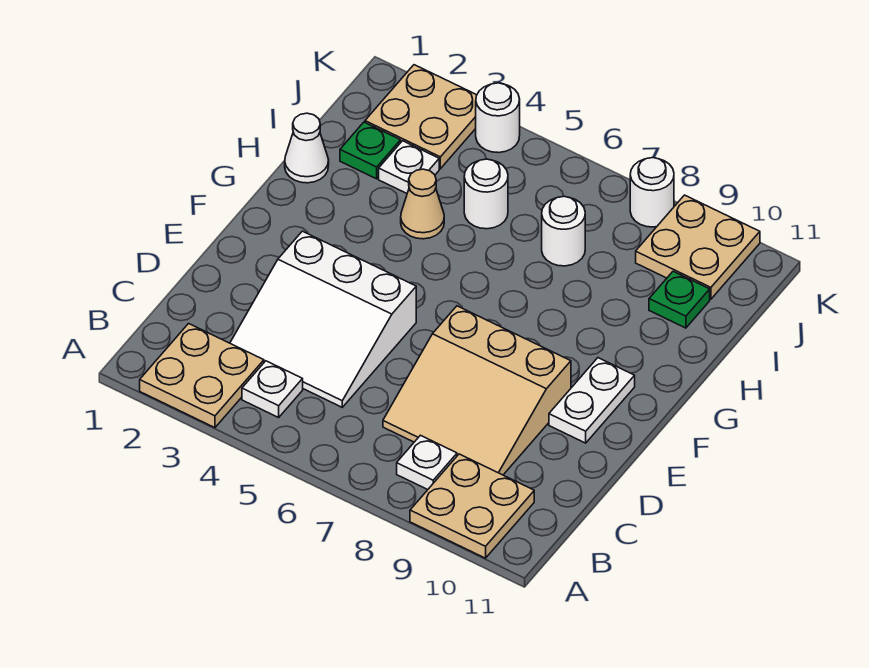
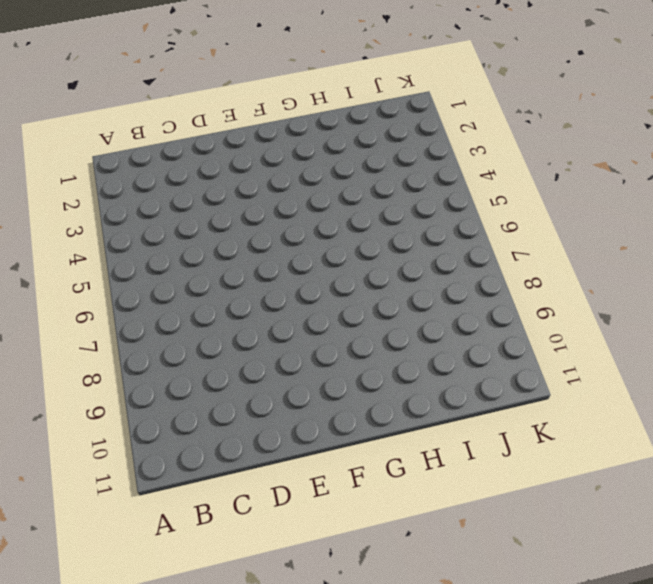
none -> tan 2x2 plate [140,324,264,428]
none -> tan 2x2 plate [410,454,534,558]
none -> white 1x1 plate [242,361,303,417]

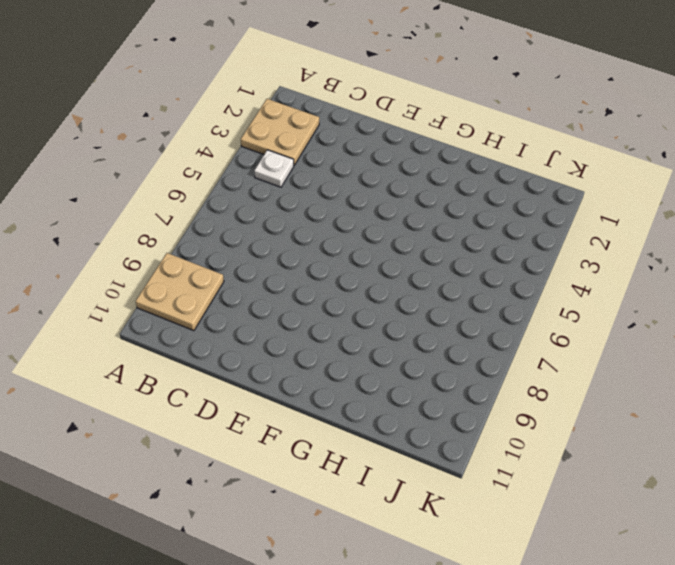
none -> white 1x1 plate [397,435,457,490]
none -> white 3x3 slope [230,231,416,407]
none -> tan 3x3 slope [383,306,571,475]

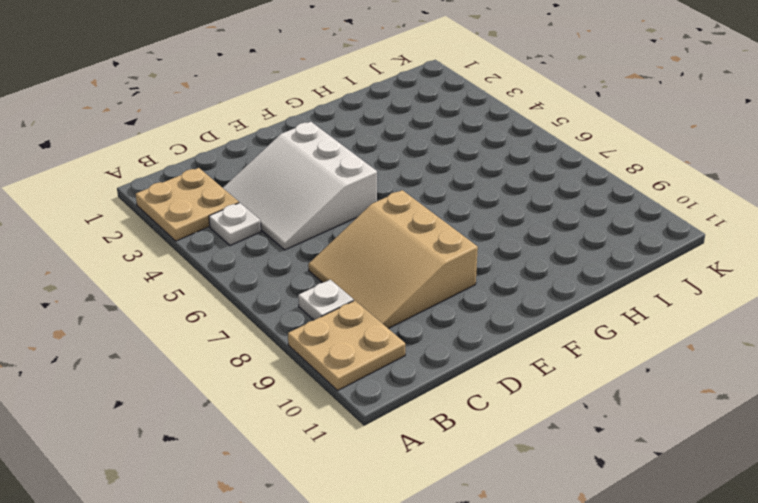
none -> white 1x2 plate [549,358,635,443]
none -> white 1x1 cone [285,113,329,183]
none -> tan 1x1 cone [401,169,444,239]

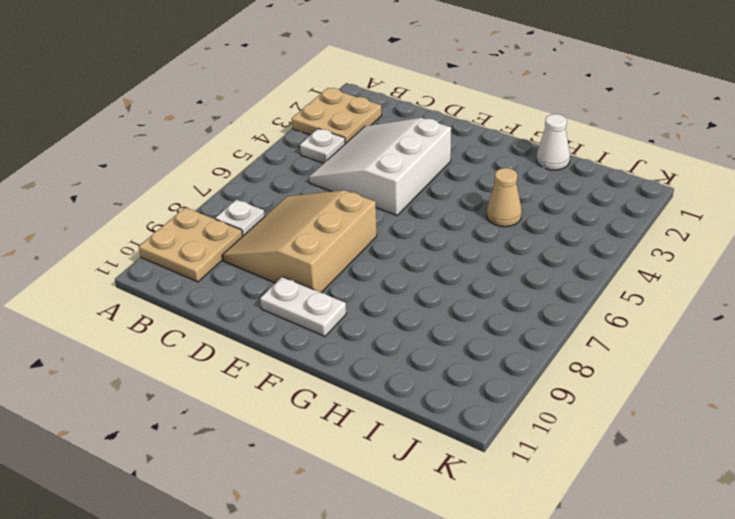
none -> green 1x1 plate [340,122,401,179]
none -> white 1x1 plate [379,141,439,193]
none -> white 1x1 round brick [464,159,508,229]

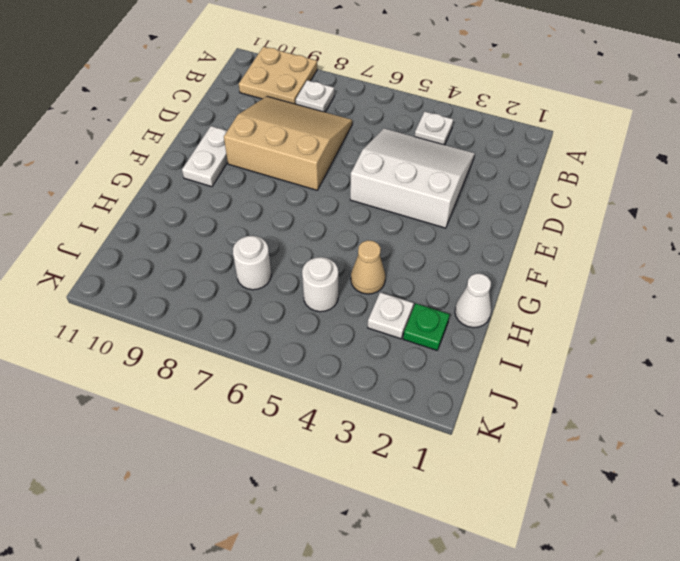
none -> tan 2x2 plate [140,324,264,428]
none -> green 1x1 plate [649,271,710,328]
none -> tan 2x2 plate [365,65,477,169]

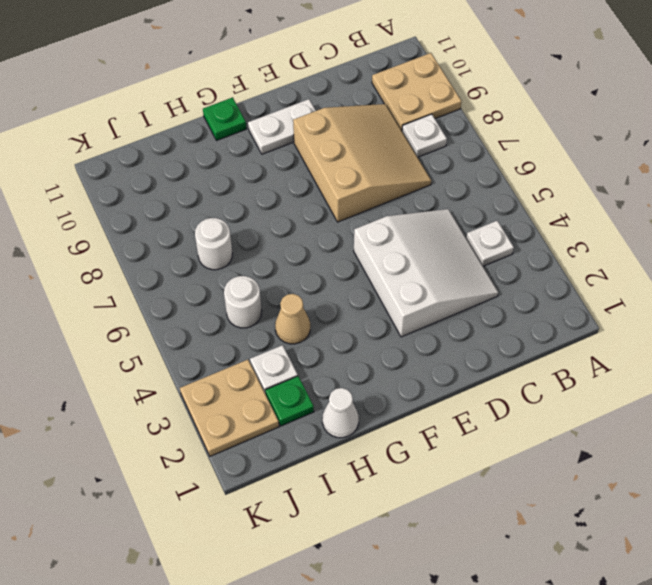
green 1x1 plate [203,97,246,141] -> green 1x1 plate moved to [649,271,710,328]
none -> tan 2x2 plate [140,324,264,428]
none -> tan 2x2 plate [636,195,760,299]
none -> white 1x1 round brick [476,83,520,153]

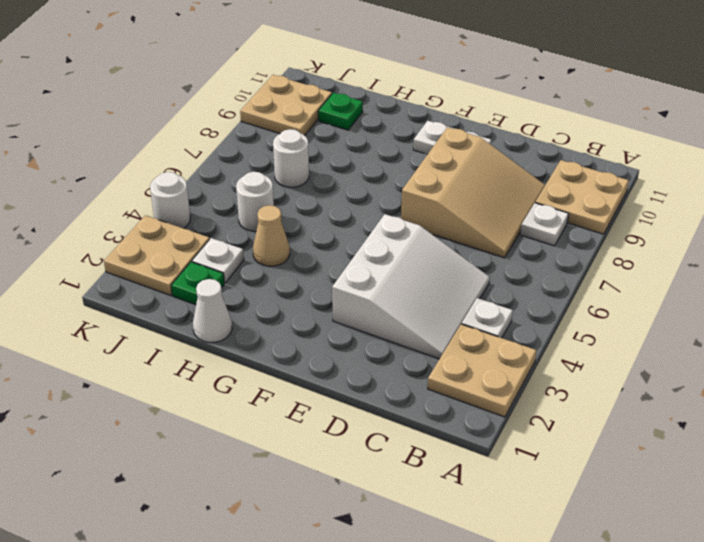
none -> white 1x1 round brick [630,158,674,227]

